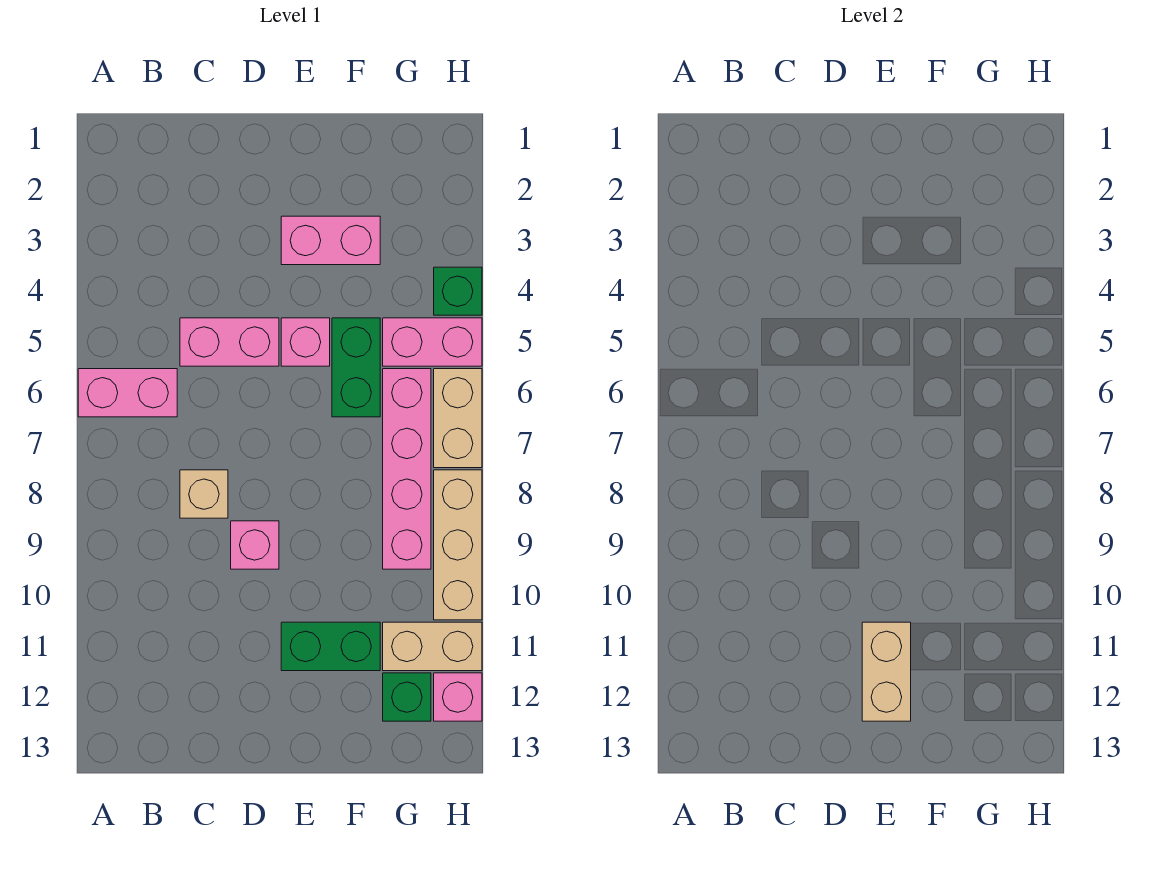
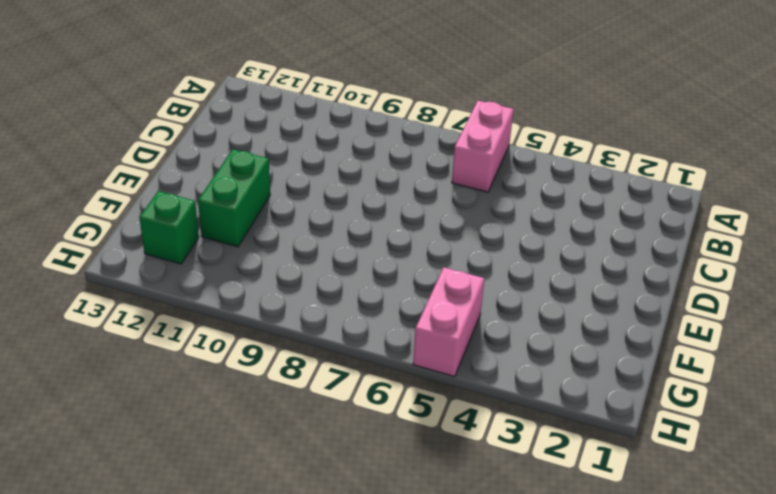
none -> pink 1x2 brick [180,318,279,366]
none -> tan 1x1 brick [180,470,228,518]
none -> pink 1x1 brick [231,521,279,569]

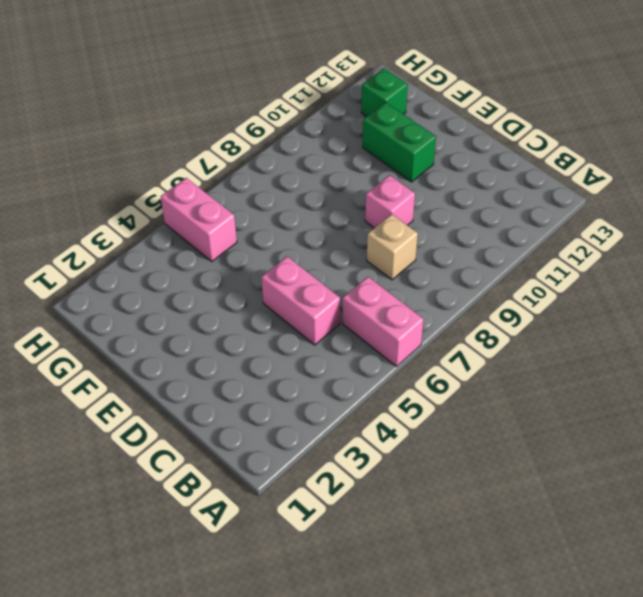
none -> pink 1x2 brick [281,216,380,265]
none -> pink 1x1 brick [281,318,330,366]
none -> green 1x2 brick [332,318,380,417]

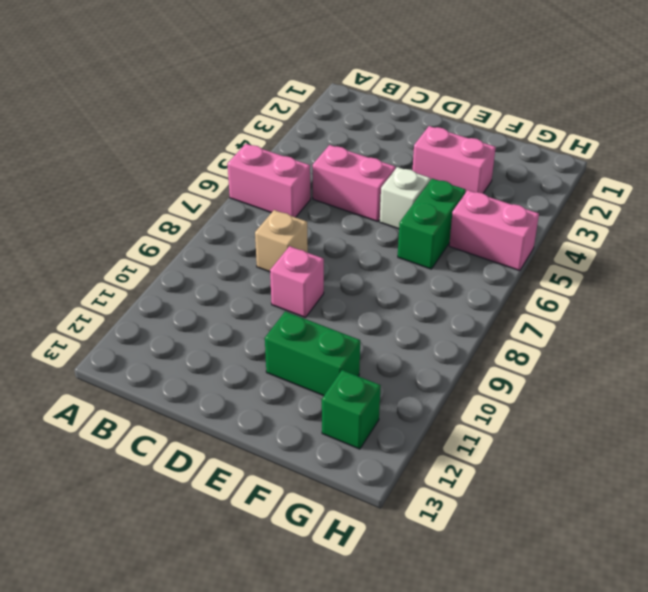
white 1x1 brick [380,167,430,229] -> pink 1x1 brick [281,318,330,366]
none -> pink 1x4 brick [383,369,431,569]
none -> tan 1x2 brick [383,622,482,671]
none -> green 1x1 brick [434,267,482,315]

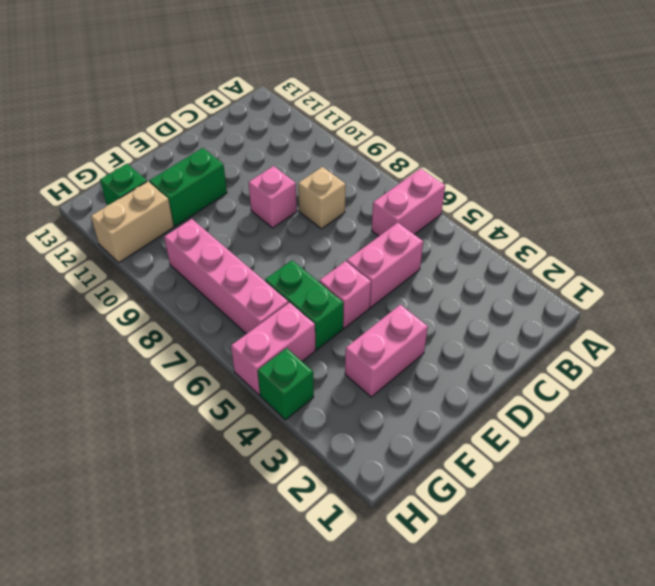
none -> tan 1x2 brick [434,369,482,468]
none -> tan 1x3 brick [434,470,482,620]
none -> pink 1x1 brick [434,673,482,721]

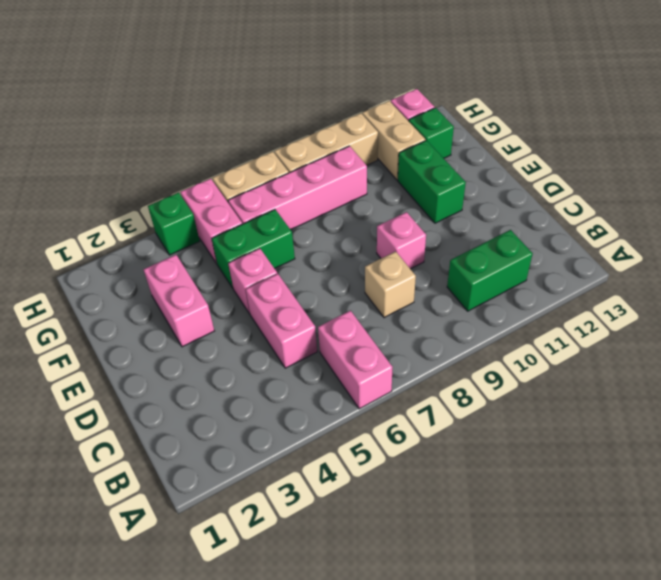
green 1x2 brick [447,230,533,311] -> none
none -> tan 1x2 brick [862,622,911,721]

